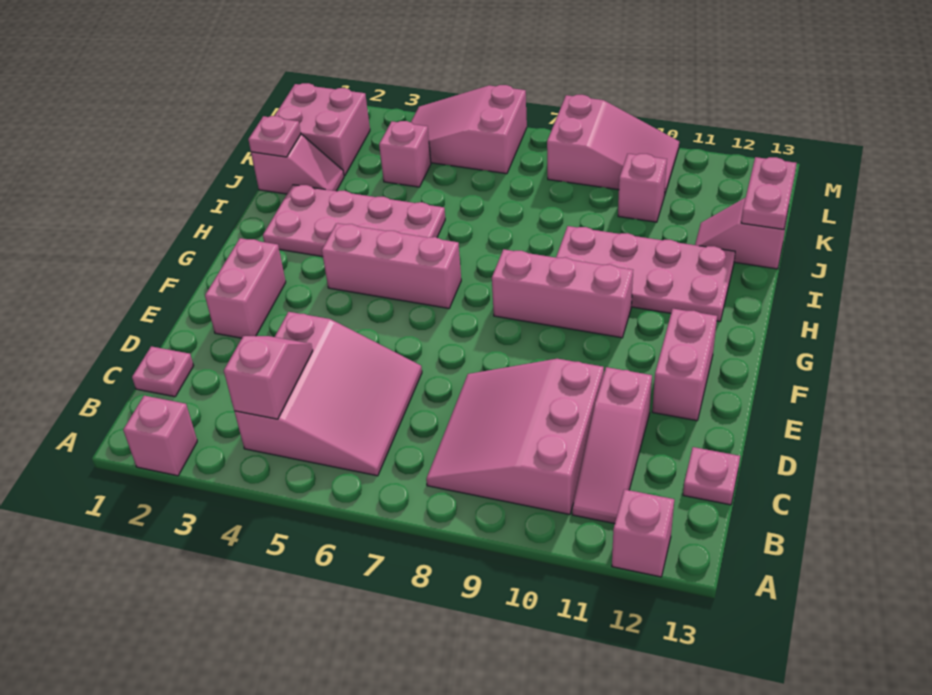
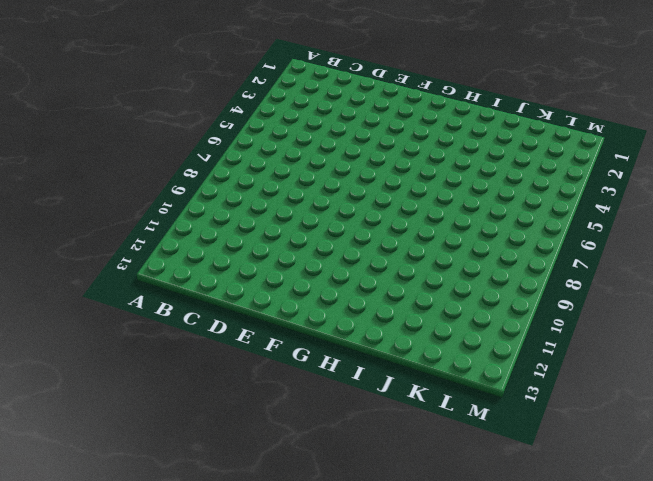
none -> pink 1x1 brick [123,396,197,476]
none -> pink 1x1 brick [612,489,674,577]
none -> pink 3x3 slope [235,312,422,476]

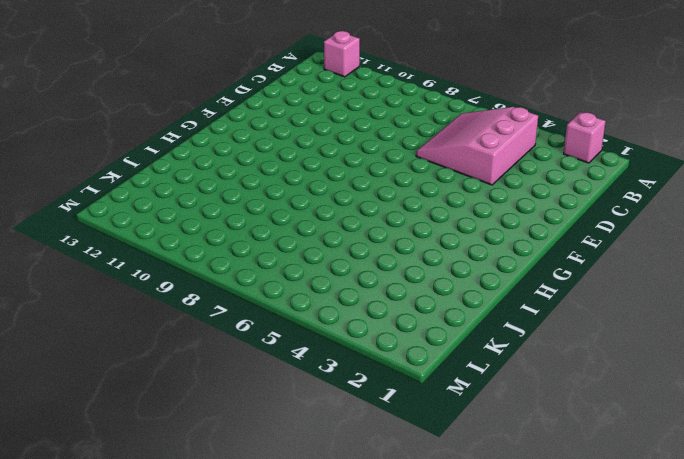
none -> pink 3x3 slope [426,359,604,515]
none -> pink 1x3 slope [572,367,652,524]
none -> pink 1x1 plate [132,346,194,397]

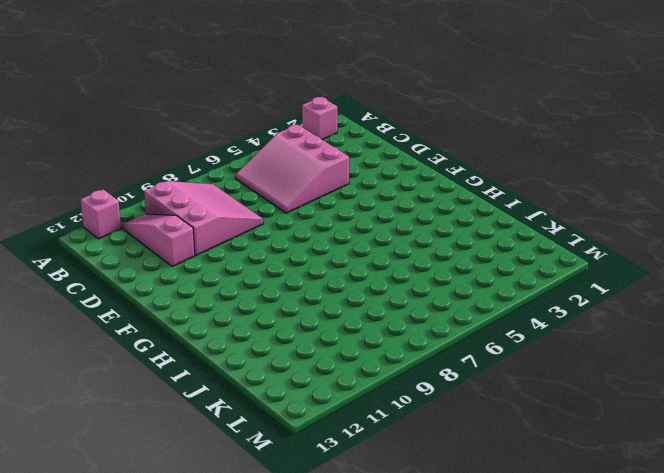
none -> pink 1x1 plate [132,346,194,397]
none -> pink 1x1 plate [683,447,740,505]
none -> pink 1x2 brick [205,238,286,338]

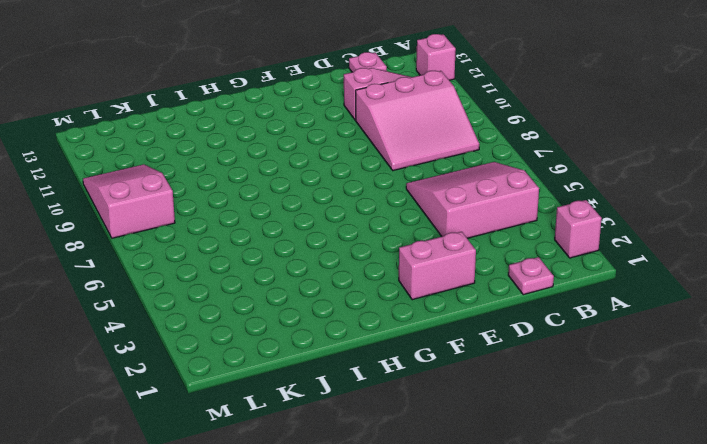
none -> pink 1x2 brick [652,309,717,421]
none -> pink 1x3 brick [322,223,461,308]
none -> pink 1x3 brick [492,249,633,338]

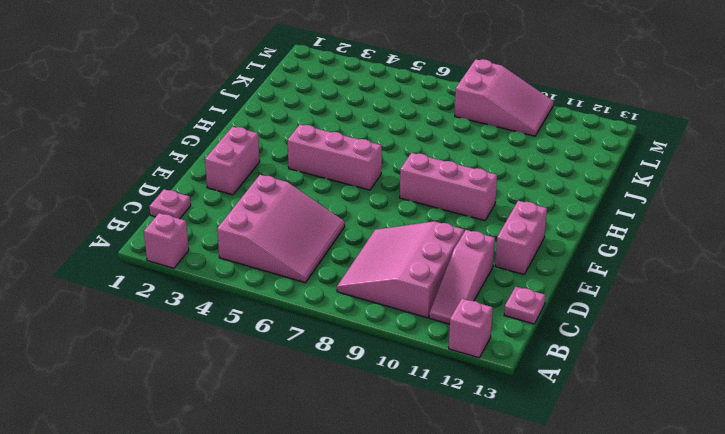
none -> pink 2x4 plate [263,185,445,257]
none -> pink 2x4 plate [556,226,735,321]
none -> pink 1x2 slope [251,134,344,194]

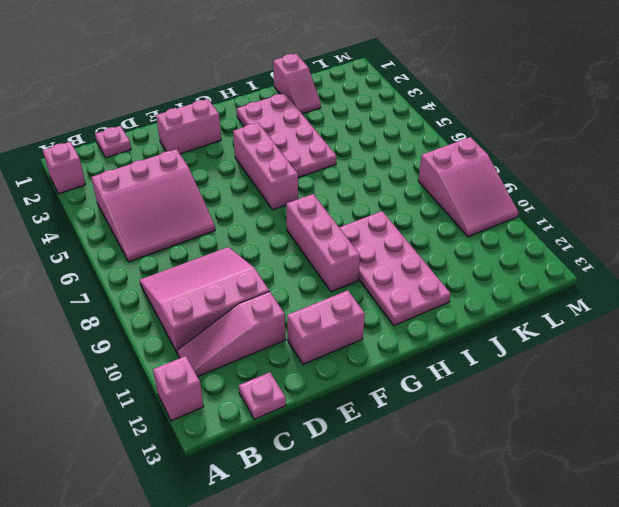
none -> pink 1x2 slope [695,198,788,269]
none -> pink 2x2 brick [275,83,370,176]
none -> pink 1x1 brick [379,121,431,187]

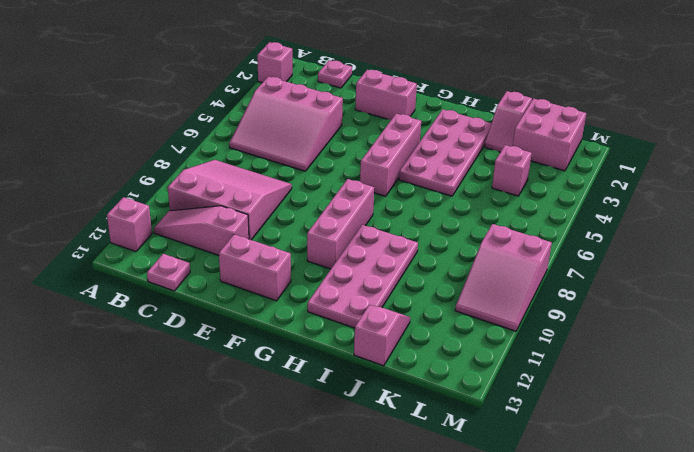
none -> pink 1x1 brick [618,154,667,222]
none -> pink 2x3 slope [411,85,527,174]
none -> pink 1x2 slope [224,336,313,419]

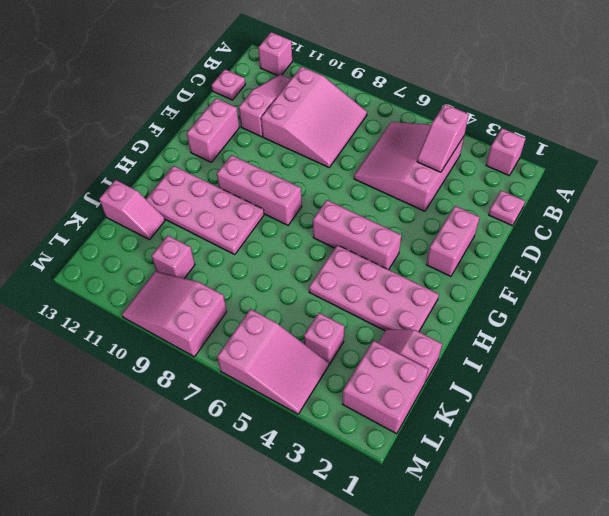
none -> pink 1x1 plate [248,116,301,157]
none -> pink 1x2 plate [741,157,797,229]

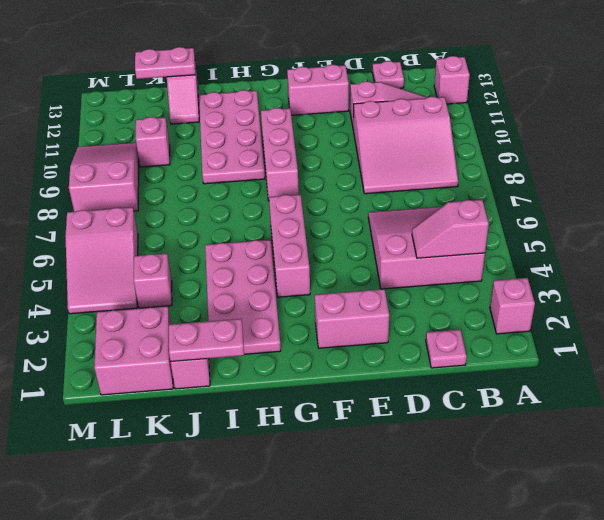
pink 1x2 plate [169,319,244,362] -> pink 1x1 plate [248,116,301,157]

